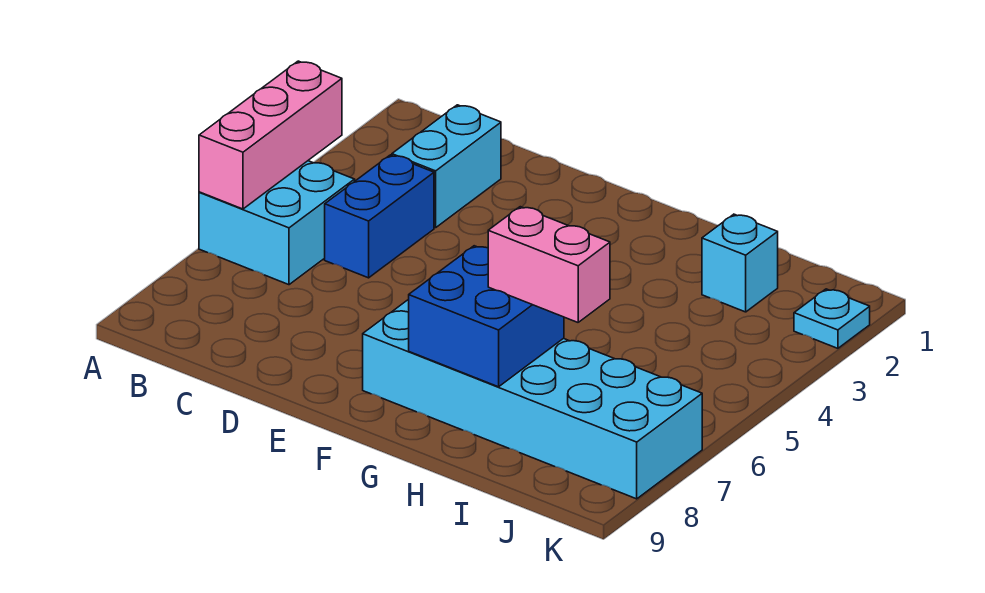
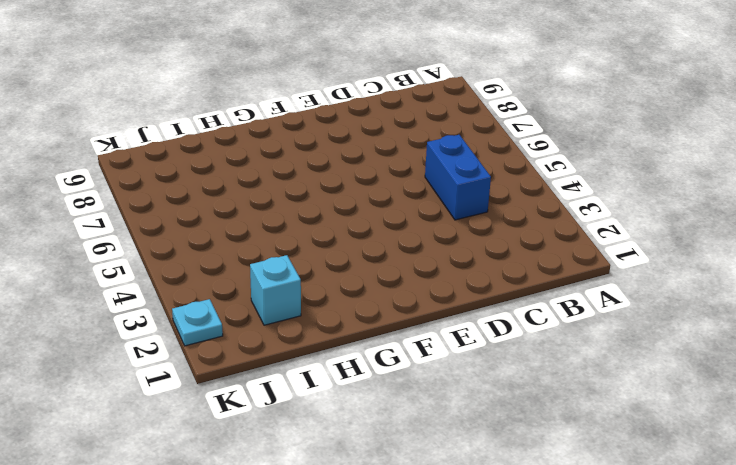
none -> cyan 2x2 brick [199,161,355,285]
none -> cyan 1x2 brick [392,105,501,228]

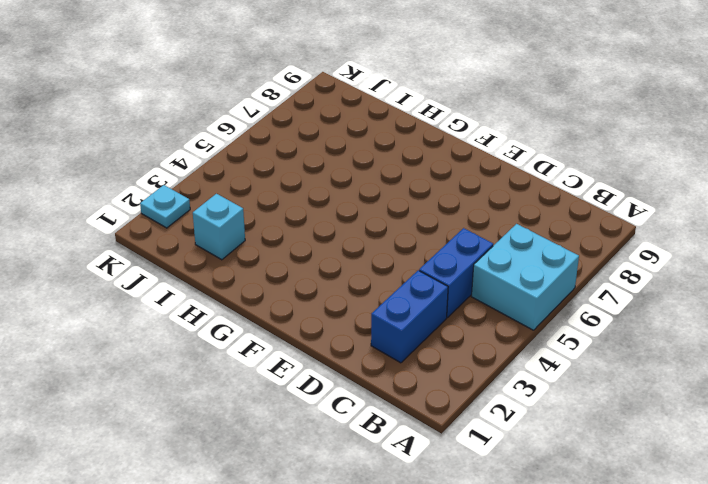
blue 1x2 brick [371,270,448,363] -> cyan 1x2 brick [392,105,501,228]
none -> cyan 2x6 brick [363,299,702,499]
none -> pink 1x3 brick [199,61,342,209]

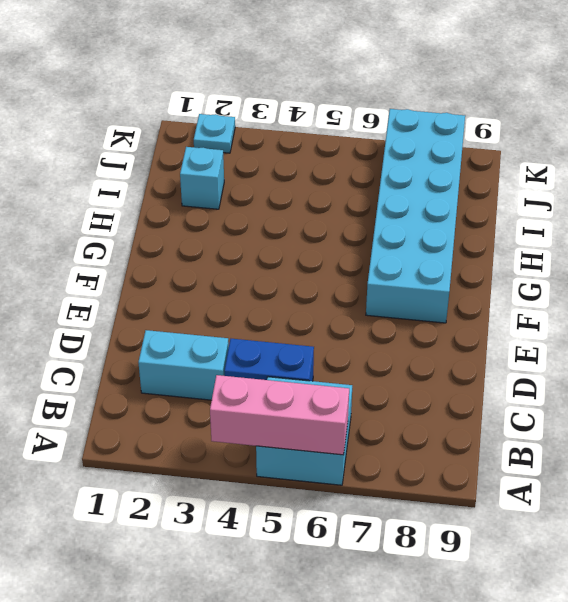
none -> blue 2x2 brick [409,246,564,387]
none -> pink 1x2 brick [488,207,610,322]

